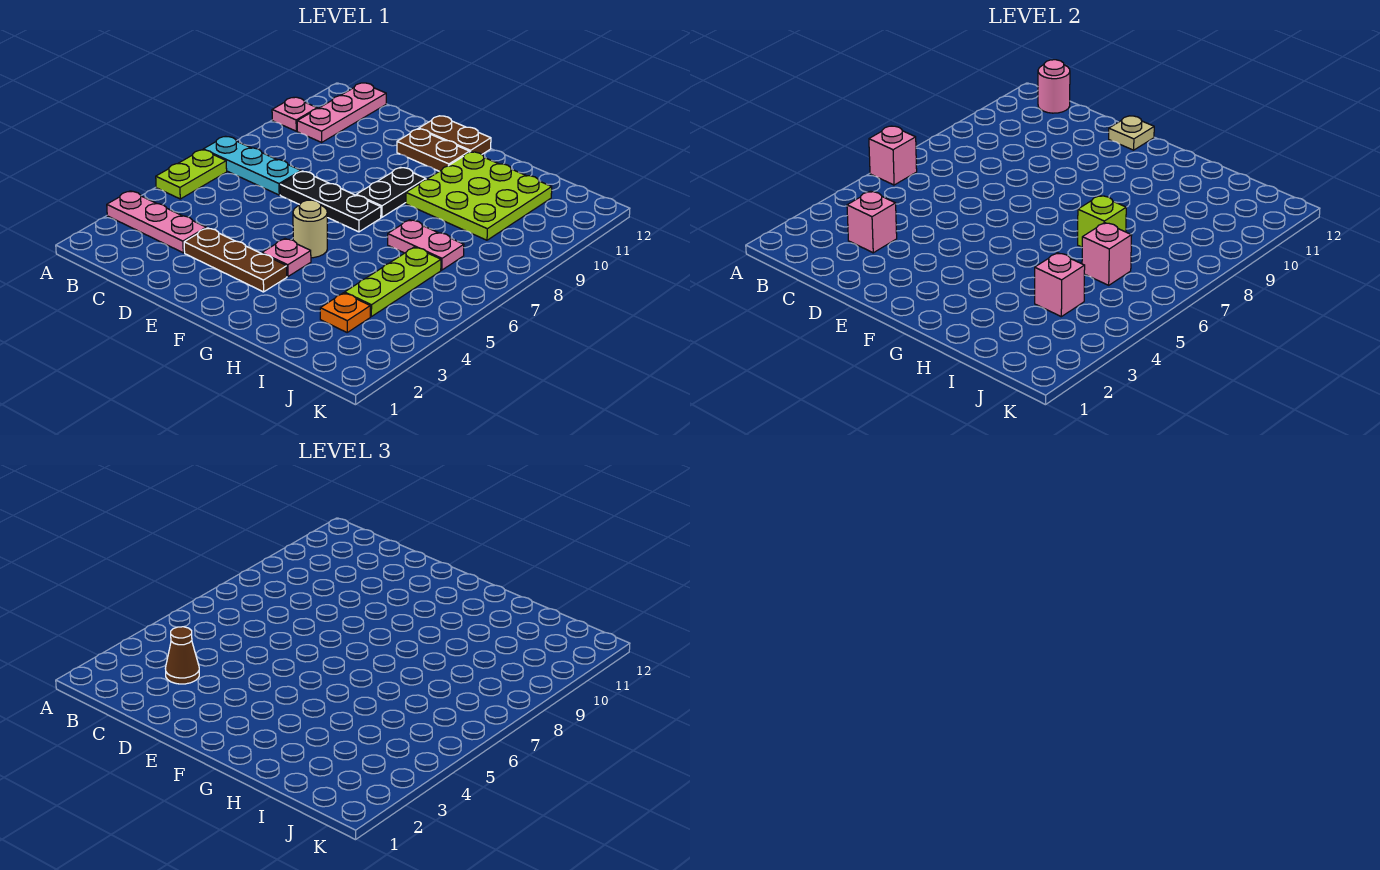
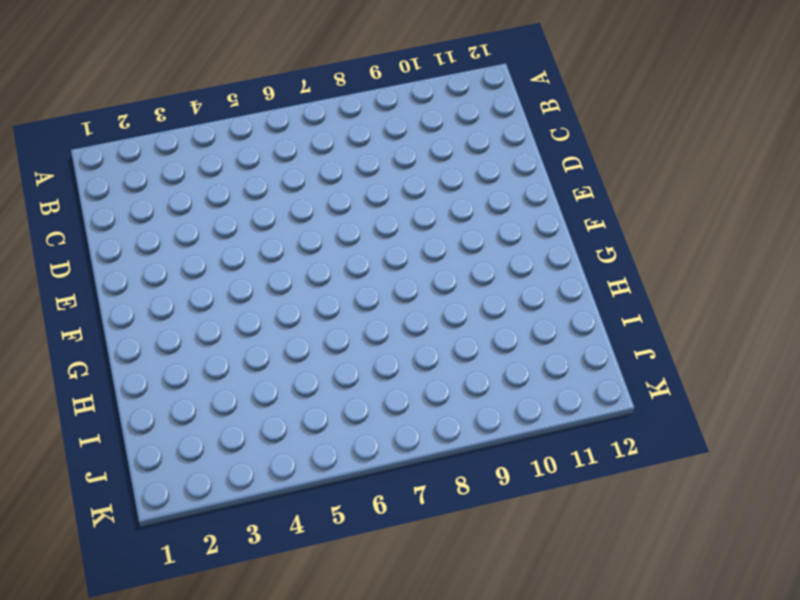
none -> pink 1x3 plate [107,191,206,253]
none -> lime 1x2 plate [156,150,227,199]
none -> cyan 1x3 plate [203,136,301,195]

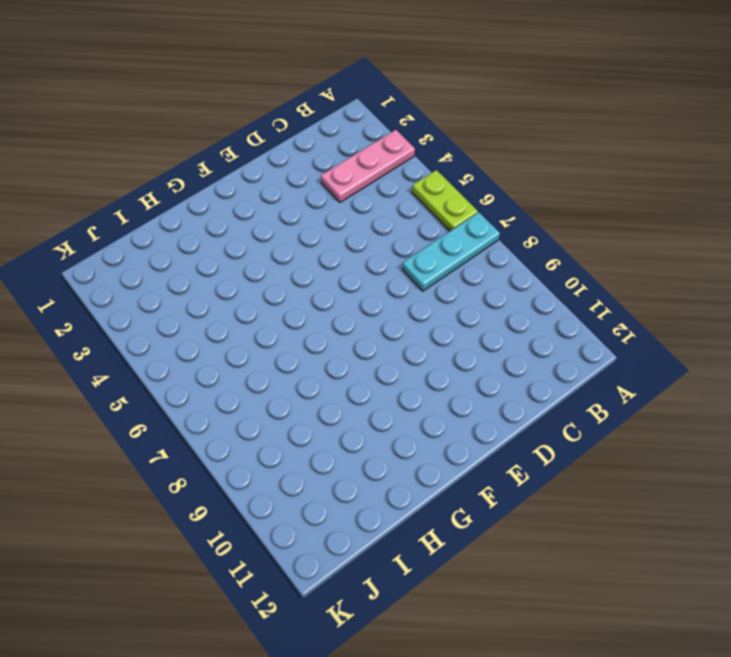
none -> pink 1x1 plate [272,97,317,131]
none -> pink 1x3 plate [297,83,386,142]
none -> brown 1x3 plate [184,228,287,292]

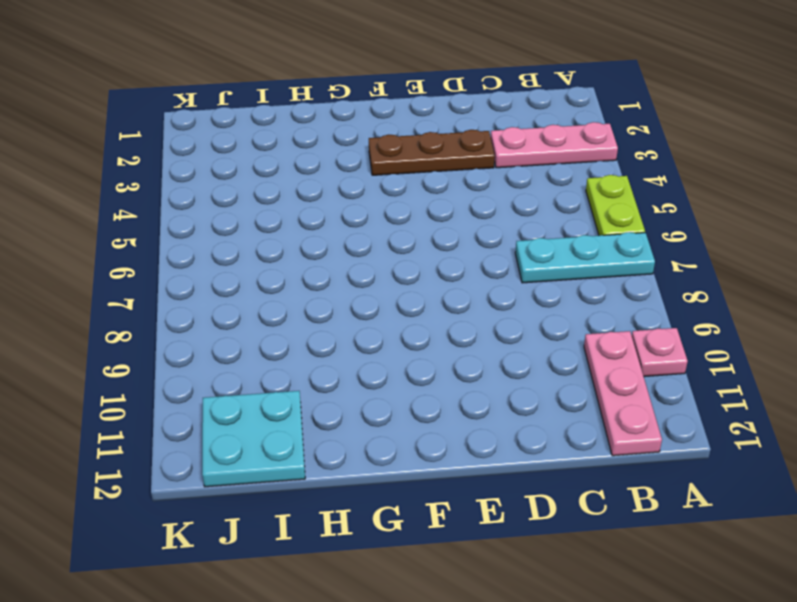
cyan 2x2 plate [202,391,305,487] -> lime 3x3 plate [406,152,552,240]
none -> black 1x3 plate [280,171,381,232]
none -> brown 1x2 plate [397,129,470,171]
none -> brown 1x2 plate [419,116,491,154]

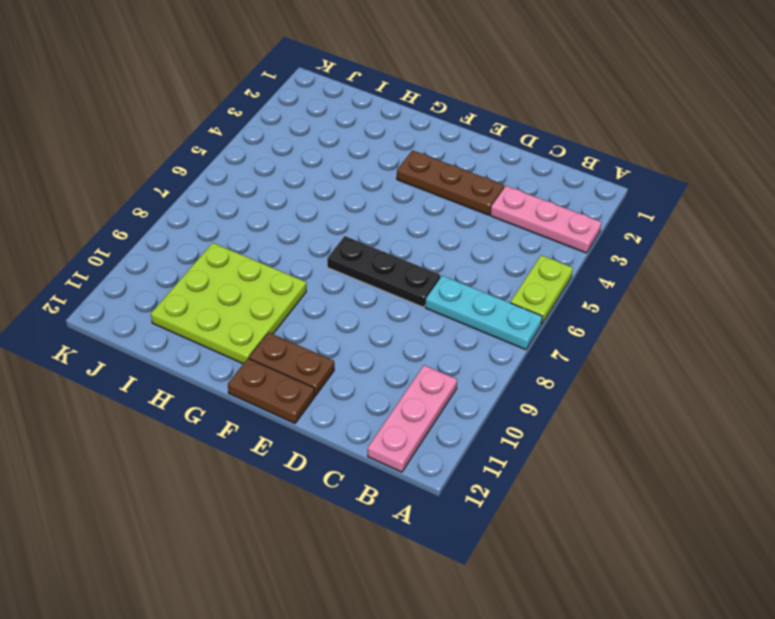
none -> pink 1x1 plate [272,97,317,131]
none -> pink 1x1 plate [262,239,311,276]
none -> tan 1x1 round brick [293,200,327,258]

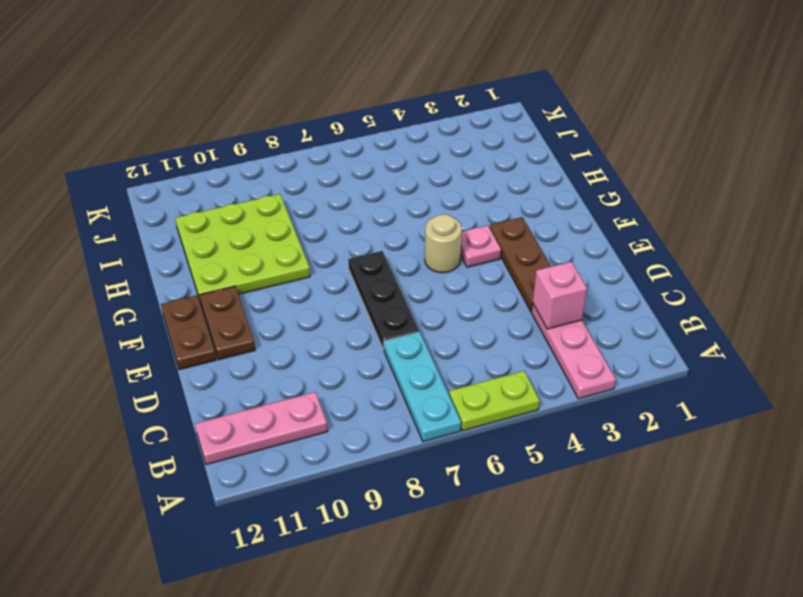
none -> pink 1x1 plate [272,97,317,131]
none -> black 1x2 plate [356,167,426,217]
none -> pink 1x2 plate [388,220,464,270]

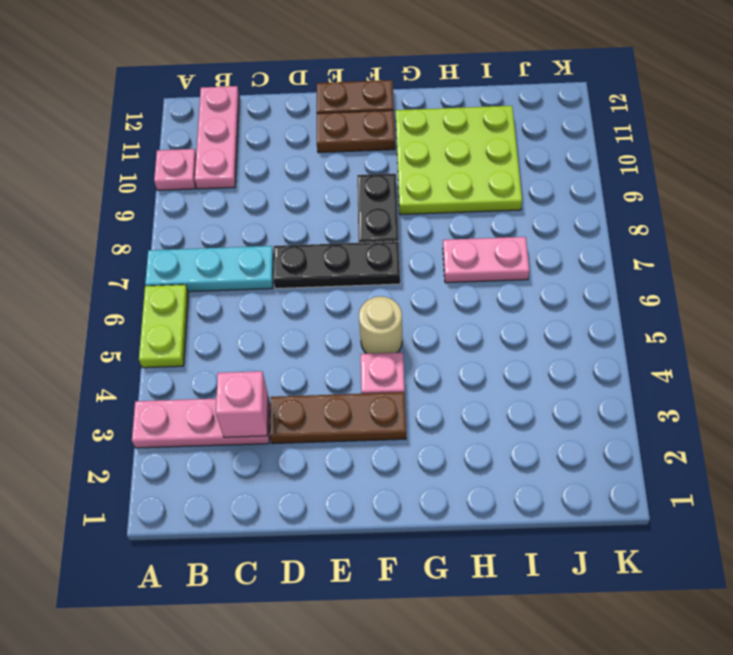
none -> orange 1x1 plate [320,293,370,332]
none -> lime 1x3 plate [345,247,441,317]
none -> pink 1x1 brick [869,126,917,185]

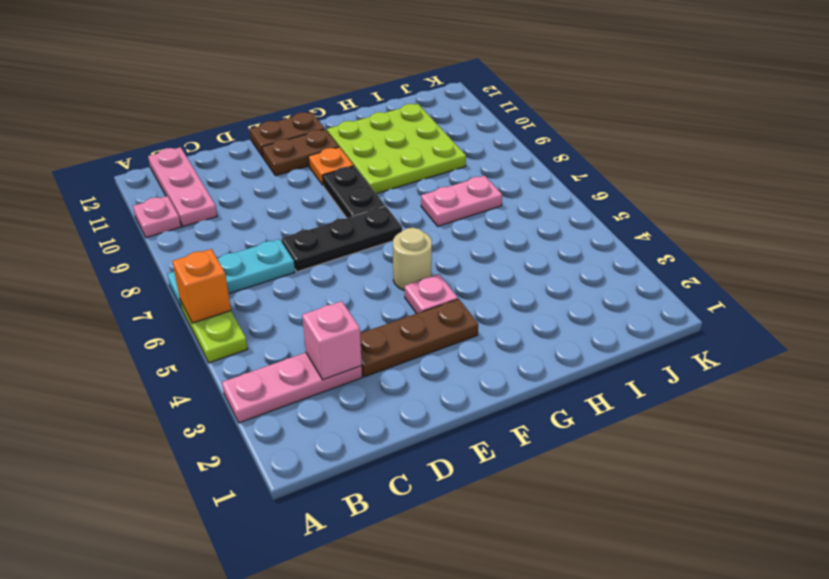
orange 1x1 brick [172,249,231,323] -> pink 1x1 brick [869,126,917,185]
orange 1x1 plate [308,147,354,185] -> orange 1x1 plate moved to [320,293,370,332]
none -> lime 1x3 plate [345,247,441,317]
none -> pink 1x1 round brick [1038,60,1070,113]
none -> tan 1x1 plate [1109,116,1154,150]

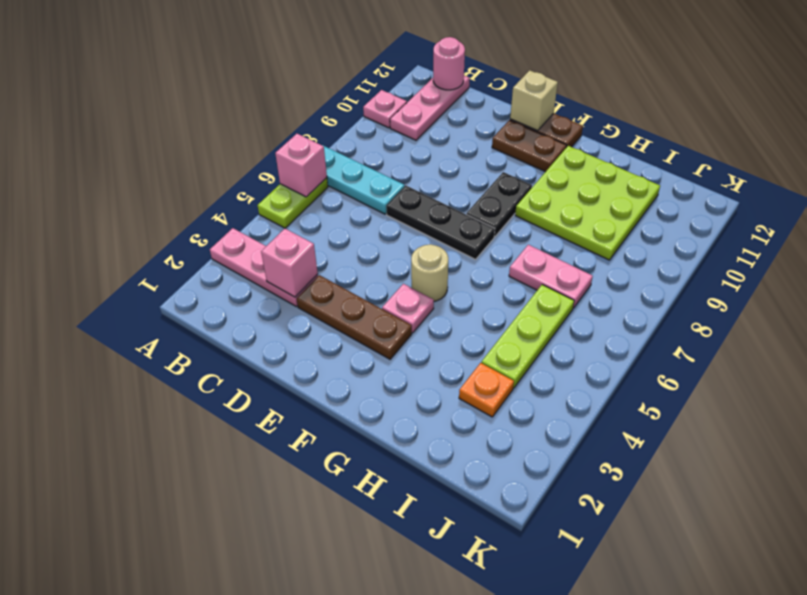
tan 1x1 brick [510,70,558,131] -> tan 1x1 plate [1109,116,1154,150]
none -> lime 1x1 brick [1078,196,1126,247]
none -> pink 1x1 brick [1035,253,1085,317]
none -> pink 1x1 brick [1082,223,1132,285]

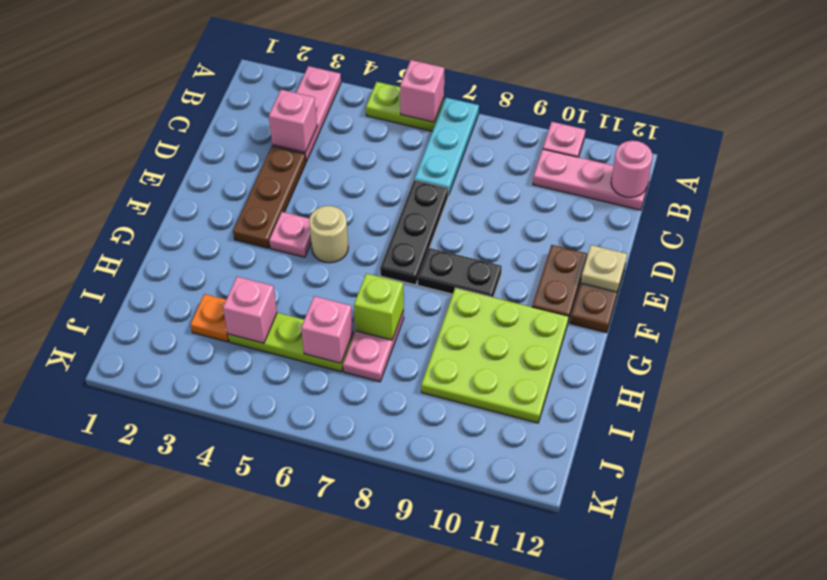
none -> brown 1x1 cone [165,627,199,684]

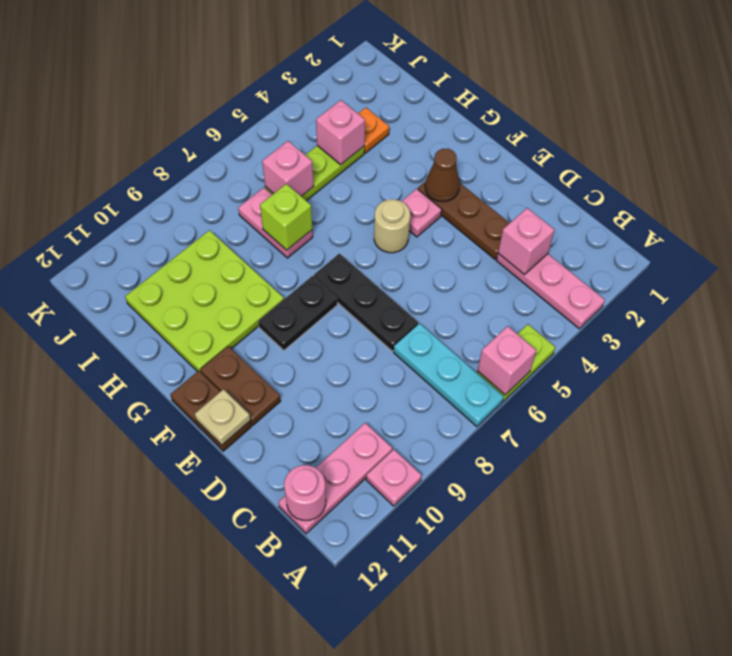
brown 1x1 cone [425,149,460,202] -> brown 1x1 cone moved to [165,627,199,684]

